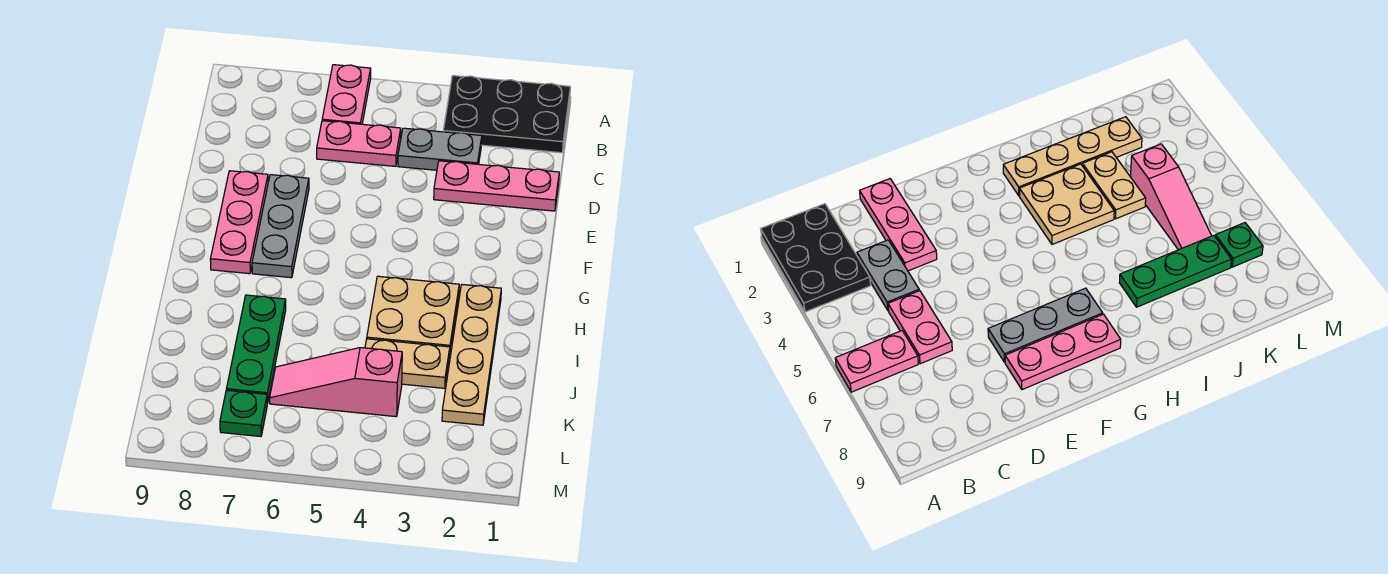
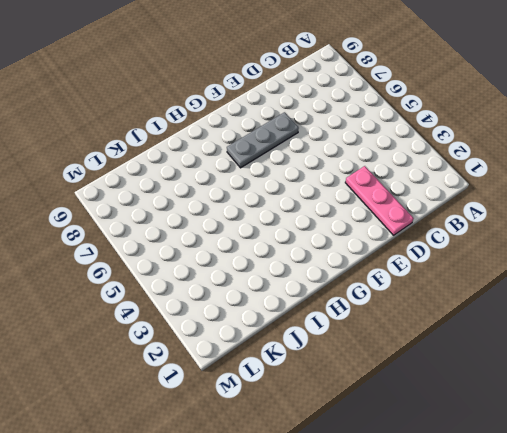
none -> black 2x3 plate [443,76,570,153]
none -> pink 1x2 plate [322,65,371,124]
none -> grey 1x2 plate [398,128,482,170]

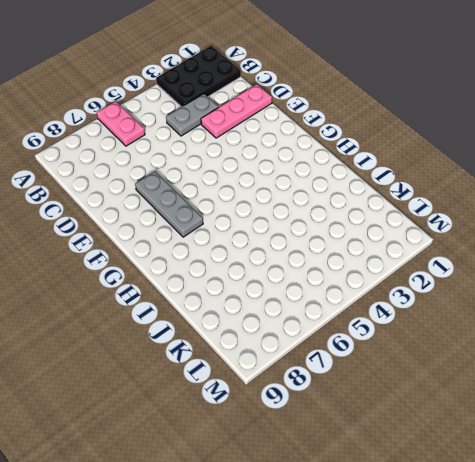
none -> pink 1x2 plate [317,121,401,166]
none -> pink 1x3 plate [210,171,268,274]
none -> tan 1x4 plate [442,285,501,425]

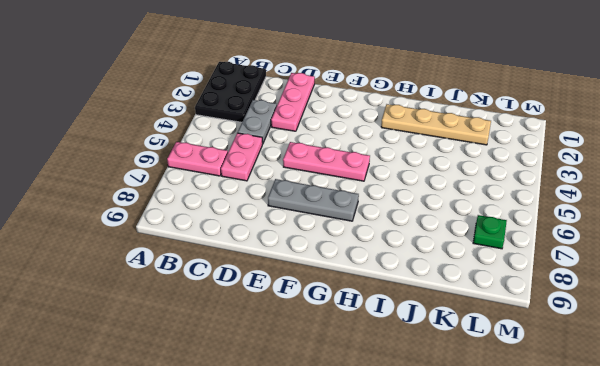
pink 1x3 plate [283,142,370,181] -> pink 1x3 plate moved to [210,171,268,274]
none -> tan 2x2 plate [367,276,459,351]
none -> green 1x3 plate [227,295,286,403]
none -> tan 1x2 plate [365,339,450,388]

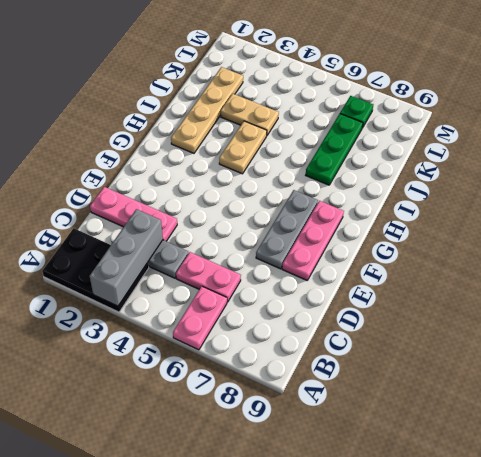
grey 1x3 brick [90,209,163,306] -> none
tan 1x2 plate [219,121,267,174] -> tan 2x2 plate [367,276,459,351]
none -> pink 1x3 slope [270,348,402,417]

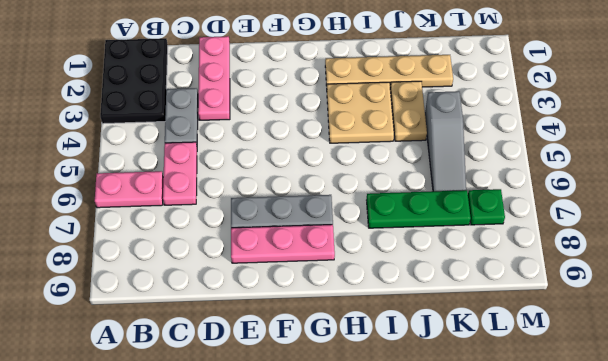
grey 1x3 slope [425,91,466,191] -> pink 1x3 slope [270,348,402,417]

